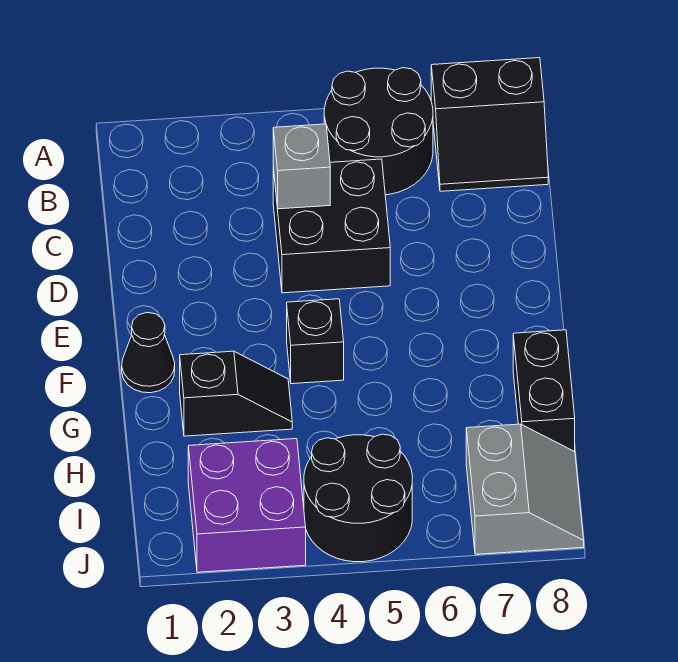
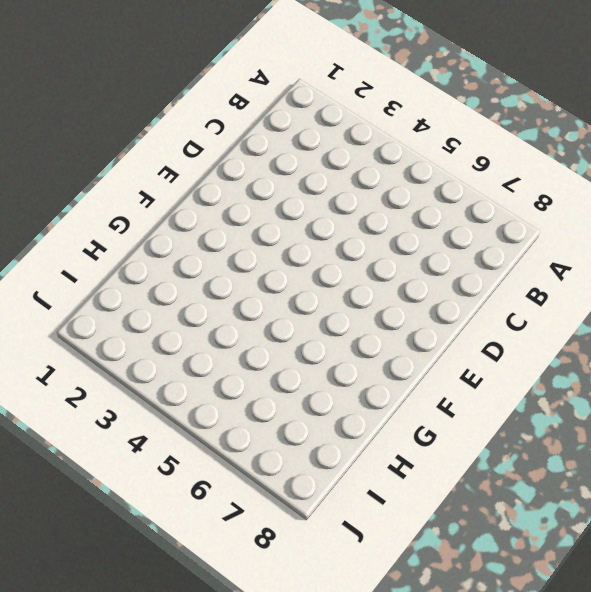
none -> black 2x2 round brick [324,68,433,195]
none -> black 2x2 slope [431,58,548,191]

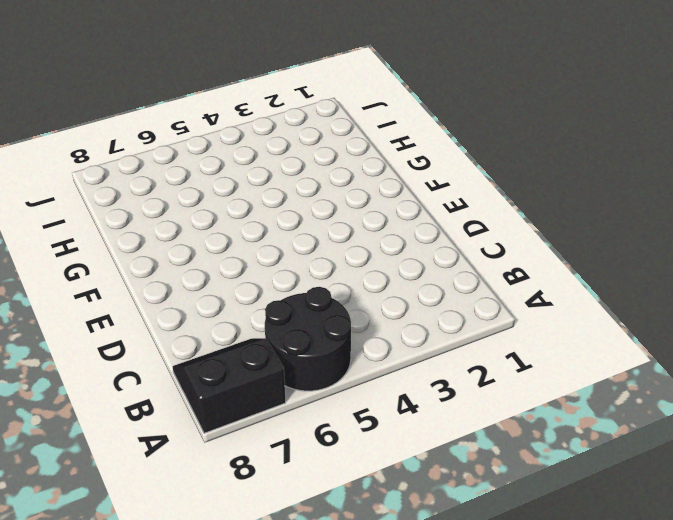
none -> black 2x2 brick [273,159,390,293]
none -> black 1x1 cone [122,313,175,393]

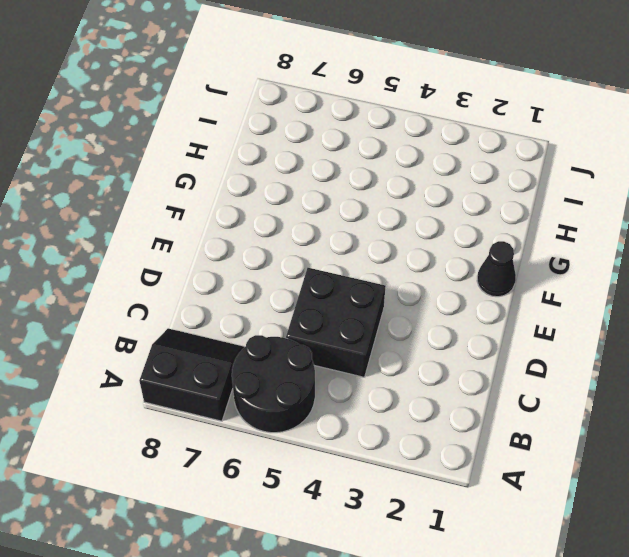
none -> black 1x1 brick [287,299,344,384]
none -> black 1x2 slope [180,351,292,436]

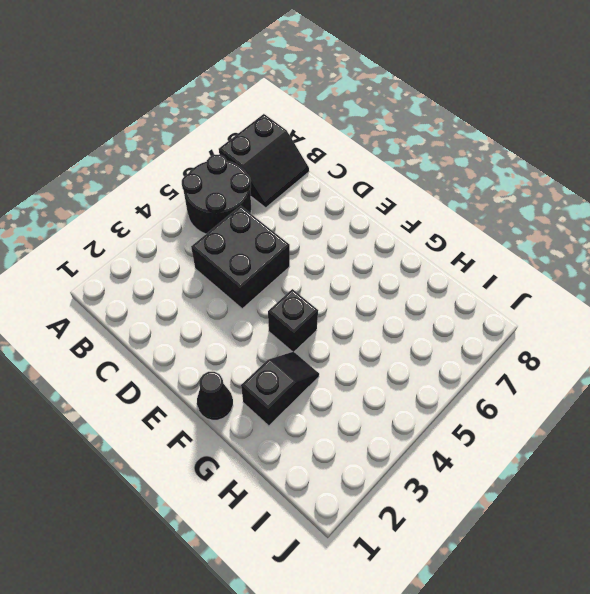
none -> black 1x2 brick [513,330,575,451]
none -> purple 2x2 brick [188,439,306,572]

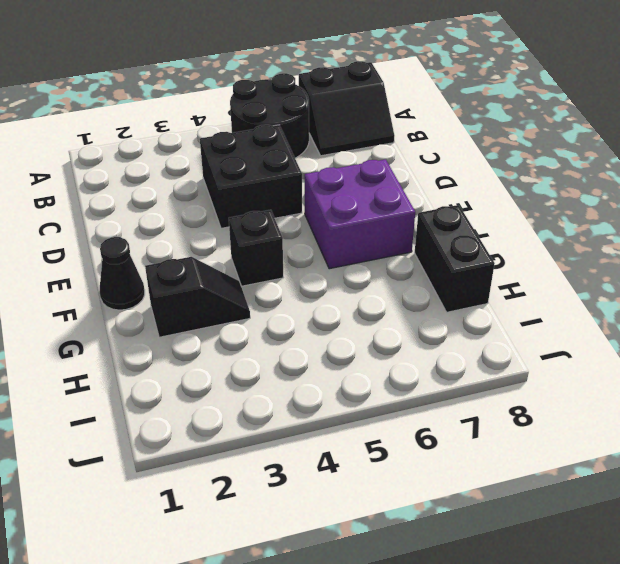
purple 2x2 brick [305,159,415,269] -> purple 2x2 brick moved to [188,439,306,572]
none -> black 2x2 round brick [304,434,412,562]
none -> grey 2x2 slope [466,424,584,554]

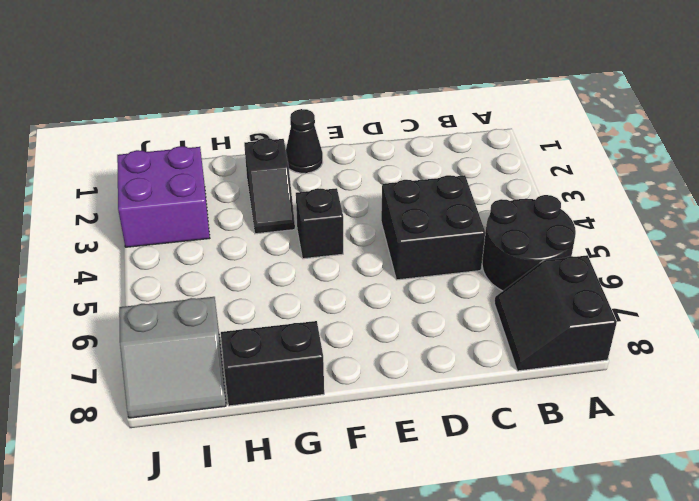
none -> black 2x2 round brick [304,434,412,562]
none -> grey 1x1 brick [273,124,330,209]

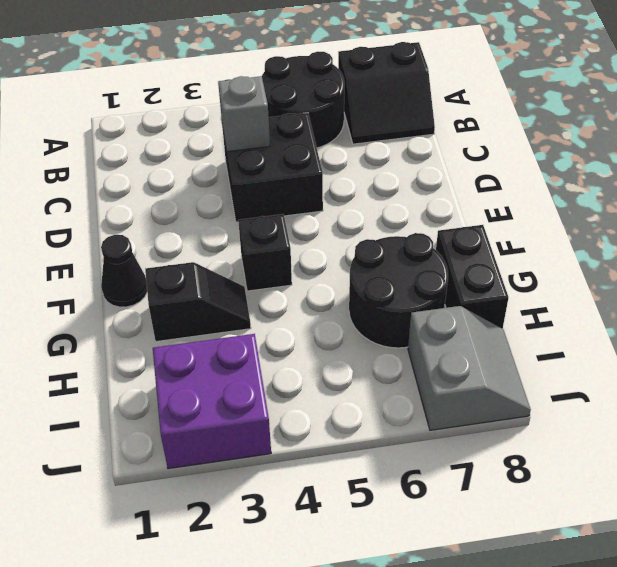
black 2x2 round brick [349,233,448,348] -> black 2x2 round brick moved to [304,434,412,562]

